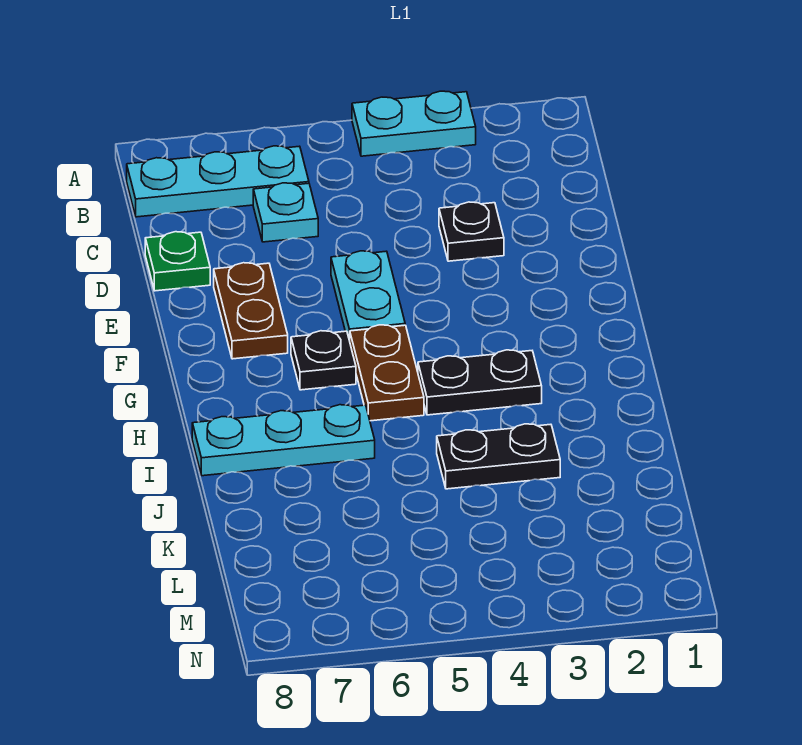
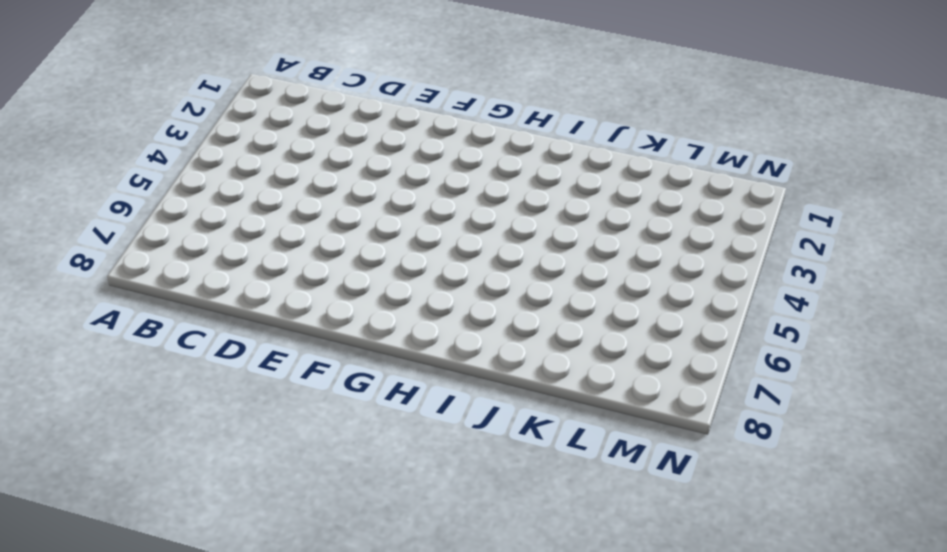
none -> cyan 1x2 plate [352,91,476,156]
none -> cyan 1x3 plate [127,146,309,217]
none -> cyan 1x1 plate [253,183,318,242]

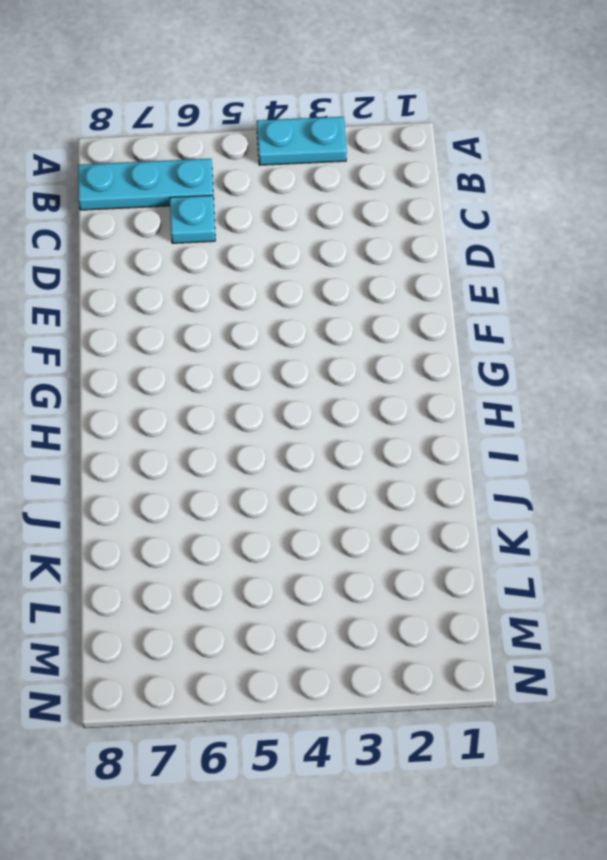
none -> black 1x1 plate [439,202,504,261]
none -> green 1x1 plate [145,232,210,291]
none -> cyan 1x2 plate [331,251,405,341]

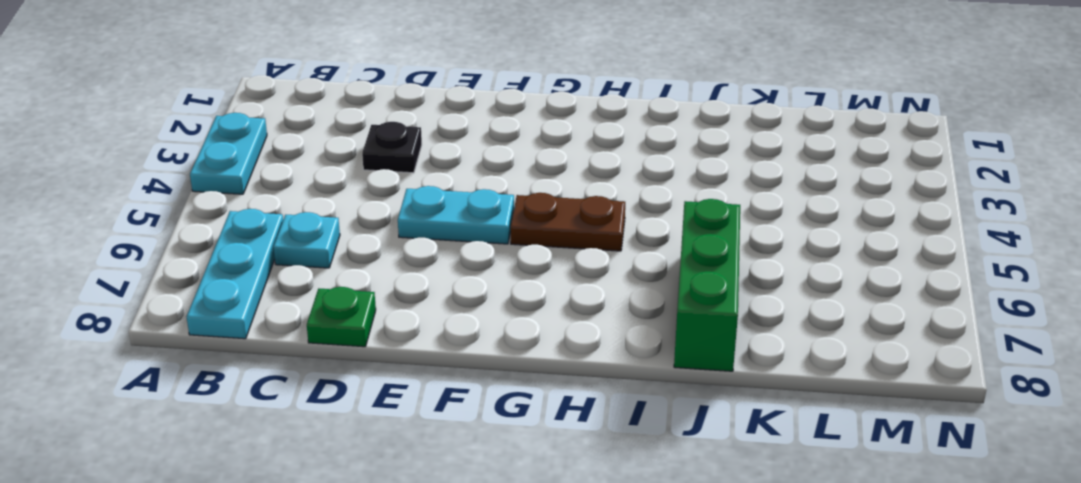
green 1x3 brick [674,199,740,371] -> none
none -> brown 1x2 plate [214,263,288,359]
none -> black 1x1 plate [291,331,356,390]
none -> black 1x2 plate [418,350,542,415]

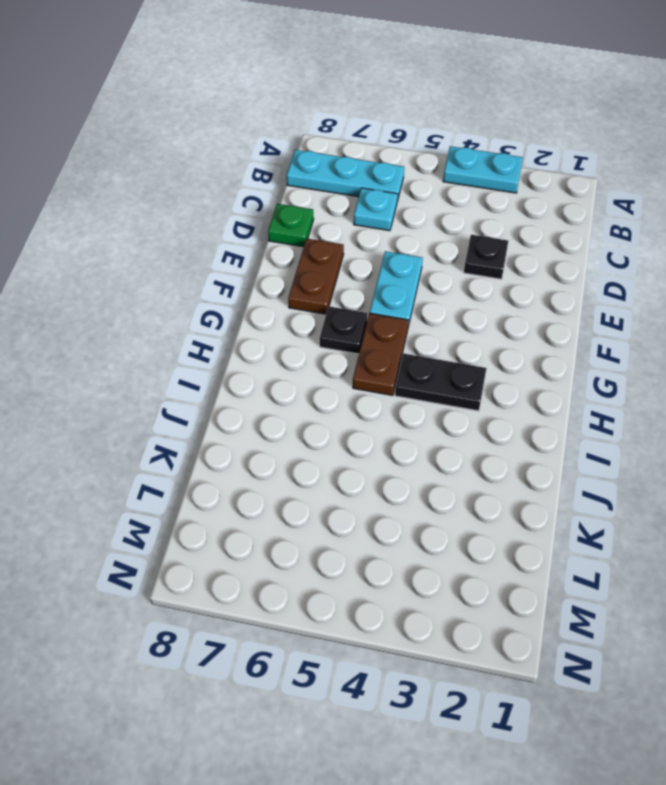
none -> cyan 1x3 plate [192,405,375,476]
none -> black 1x2 plate [437,424,560,489]

